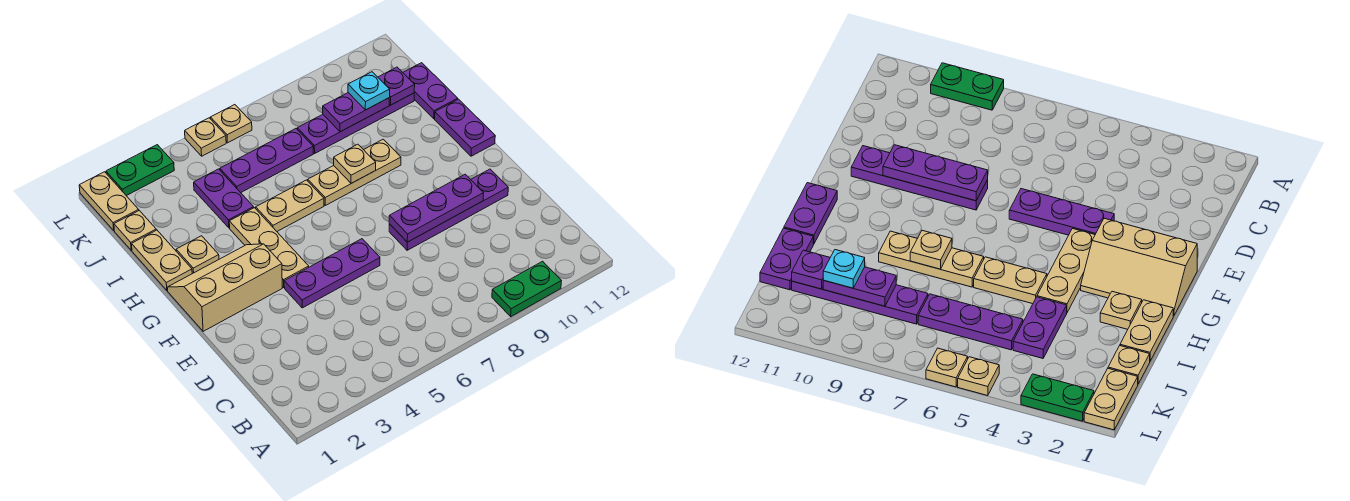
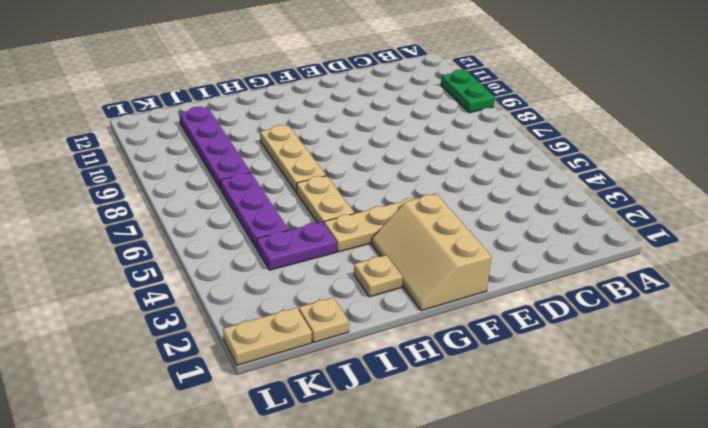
none -> purple 1x3 plate [284,239,380,308]
none -> purple 1x4 plate [389,169,508,250]
none -> purple 1x2 plate [435,99,495,156]

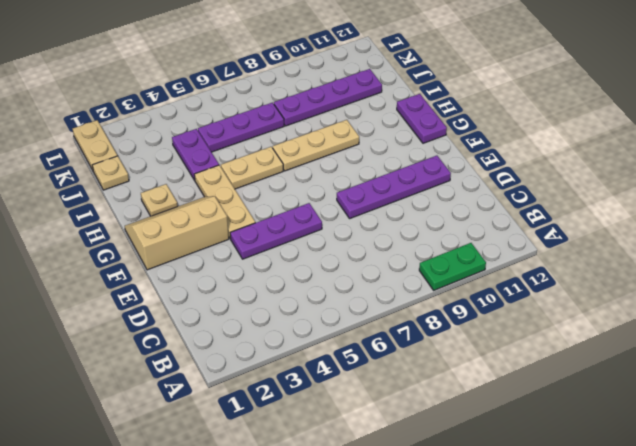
none -> tan 1x2 plate [132,230,192,290]
none -> purple 1x2 plate [403,63,458,119]
none -> green 1x2 plate [106,145,174,196]

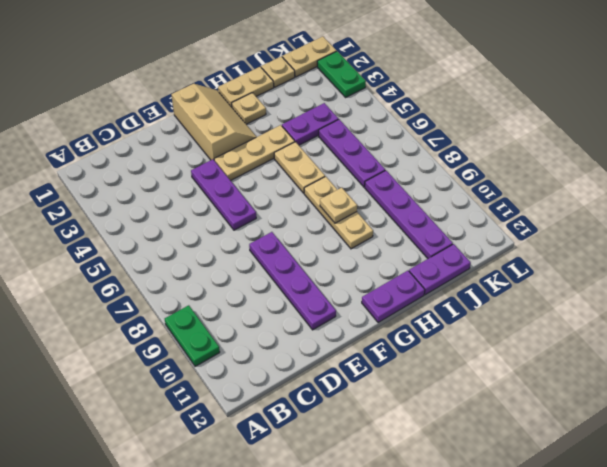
none -> tan 1x1 plate [185,118,226,156]
none -> tan 1x1 plate [210,105,252,143]
none -> purple 1x3 plate [389,174,484,242]

